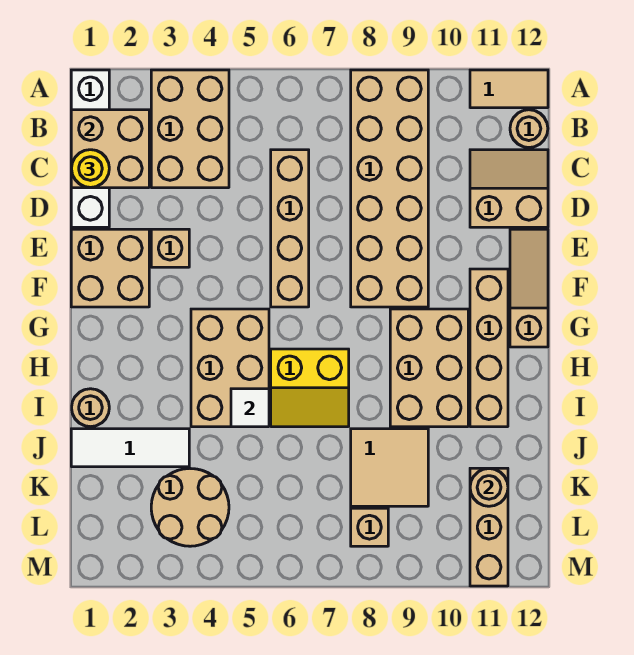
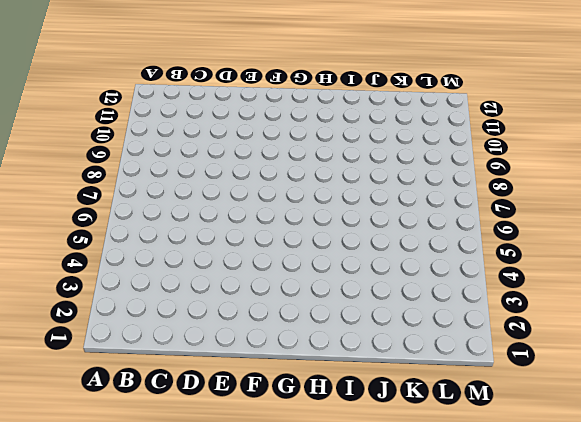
none -> white 1x4 brick [71,70,109,227]
none -> tan 2x3 brick [151,70,229,188]
none -> tan 2x6 brick [351,70,428,307]

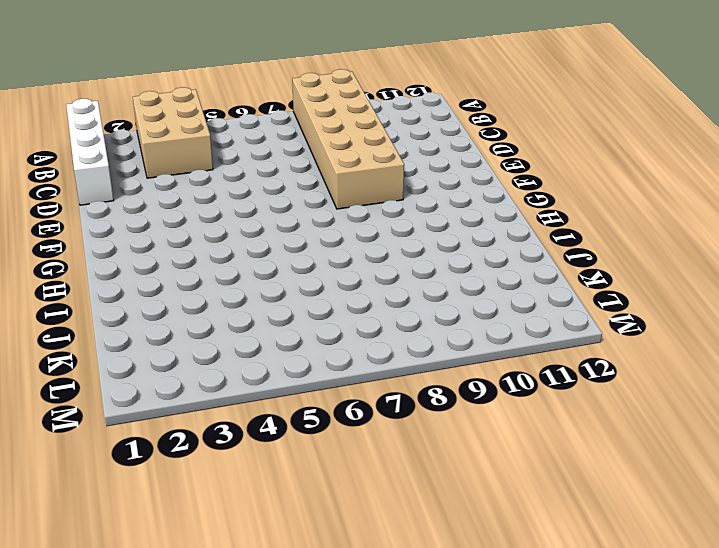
none -> tan 1x2 tile [470,70,548,108]
none -> tan 1x1 round brick [510,110,548,148]
none -> tan 1x4 brick [271,150,309,307]

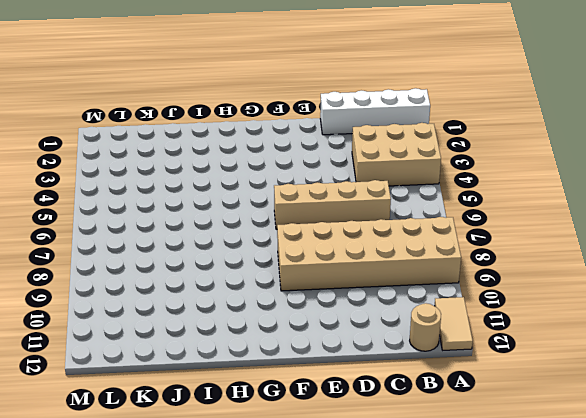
none -> tan 2x2 slope [470,150,548,227]
none -> tan 2x2 brick [71,229,149,307]
none -> tan 1x1 brick [151,229,189,267]

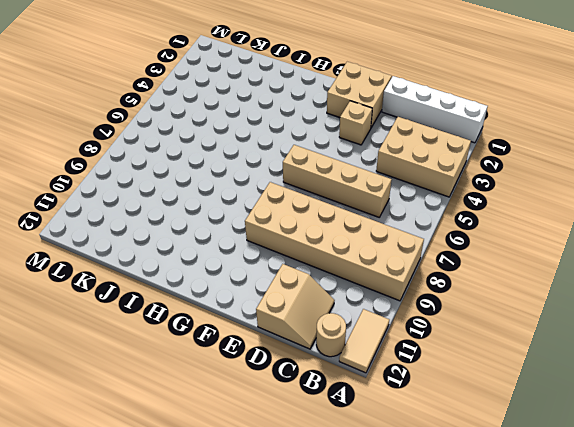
none -> tan 1x3 slope [510,229,548,347]
none -> tan 1x4 brick [470,269,508,427]
none -> tan 2x3 brick [191,309,269,427]

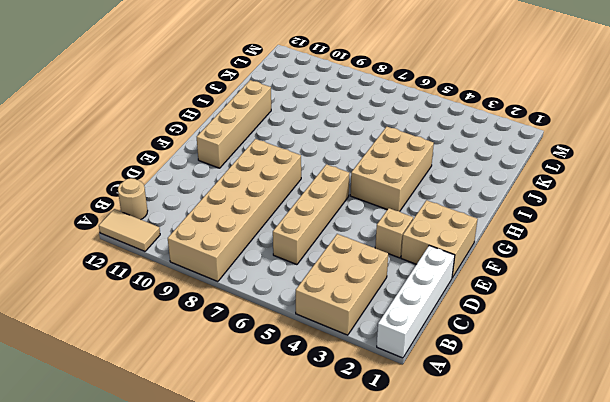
none -> tan 2x2 slope [470,150,548,227]
none -> tan 1x3 slope [510,229,548,347]
none -> tan 2x3 brick [390,309,468,427]

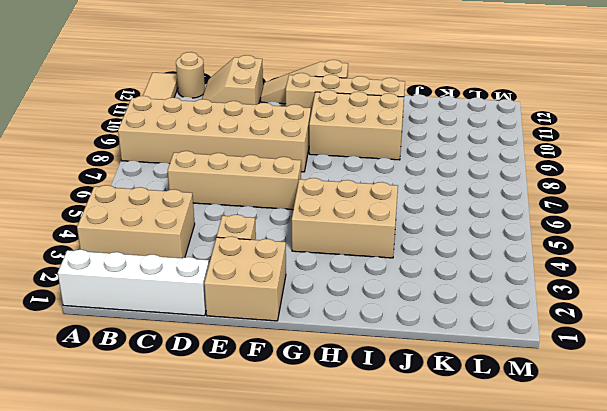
none -> yellow 2x2 slope [271,349,349,427]
none -> tan 1x1 round brick [72,389,109,427]
none -> white 1x3 tile [71,429,189,467]

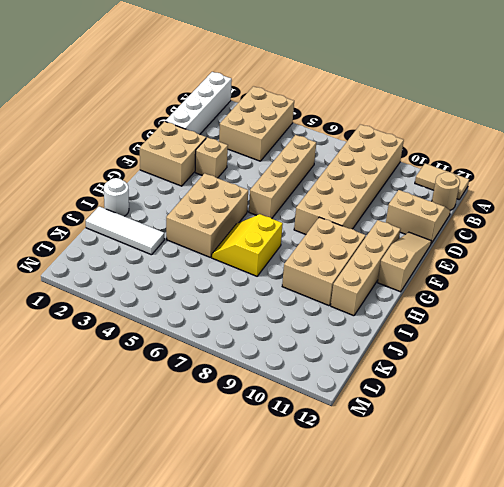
yellow 2x2 slope [212,214,283,276] -> yellow 2x2 slope turned to [271,349,349,427]
white 1x1 round brick [104,178,129,216] -> tan 1x1 round brick [72,389,109,427]
none -> tan 2x2 tile [351,429,428,506]
none -> tan 2x2 round brick [151,469,229,546]
none -> tan 1x3 brick [470,468,508,586]

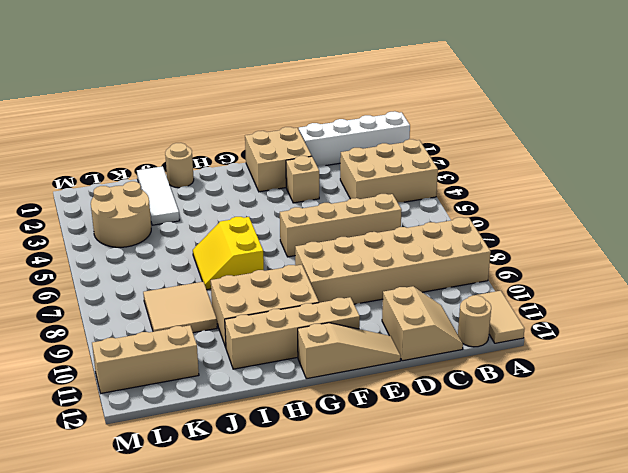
none -> tan 2x3 brick [191,309,269,427]
none -> tan 1x1 brick [351,508,388,546]
none -> tan 2x2 brick [71,110,149,188]

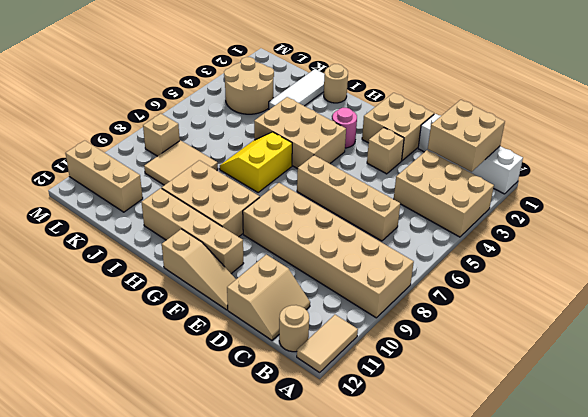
pink 1x1 round brick [332,108,357,148] -> none
none -> white 1x1 tile [231,389,269,427]
none -> tan 1x1 round brick [470,468,508,506]
none -> yellow 1x1 round brick [72,150,109,188]

